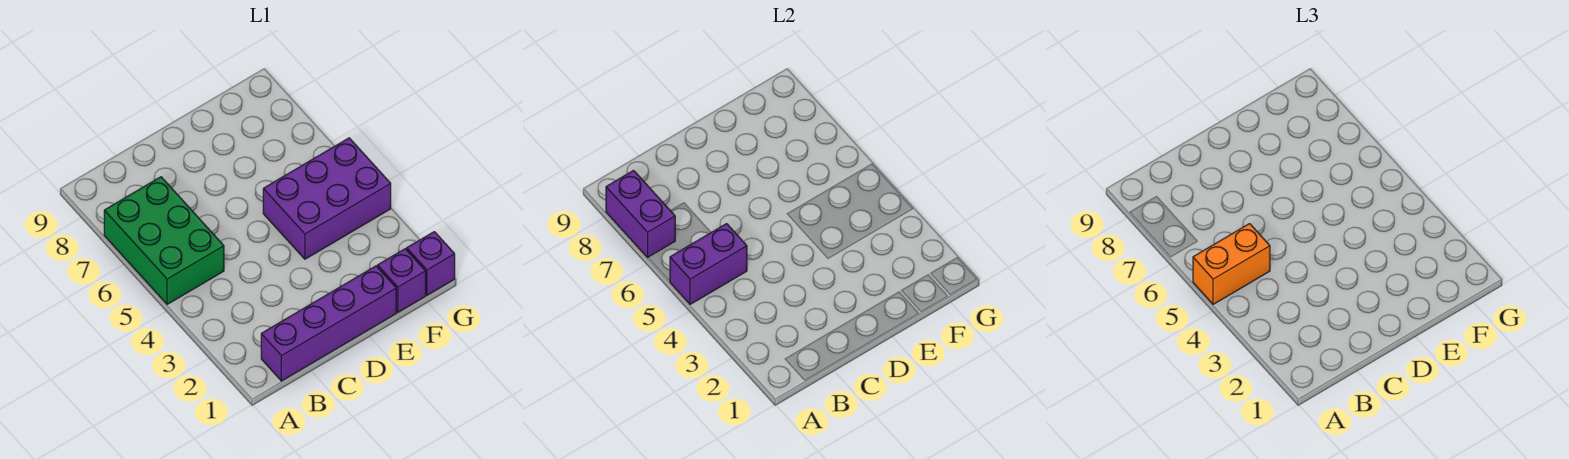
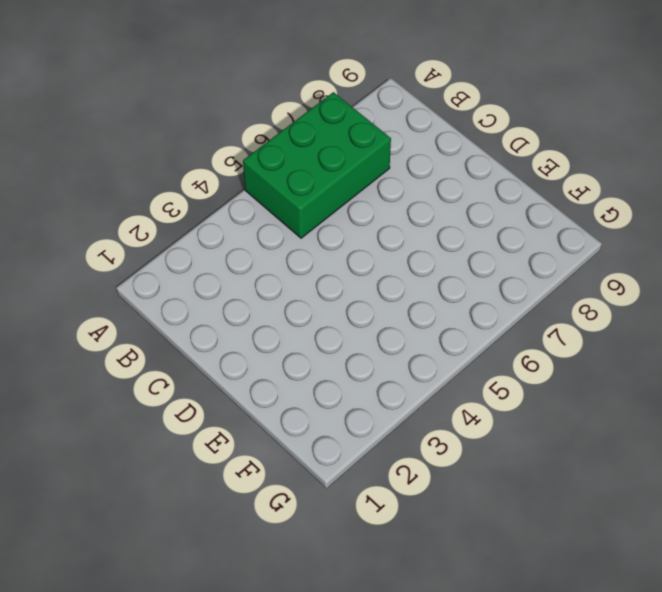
none -> purple 1x4 brick [261,266,396,381]
none -> purple 2x3 brick [263,138,391,259]

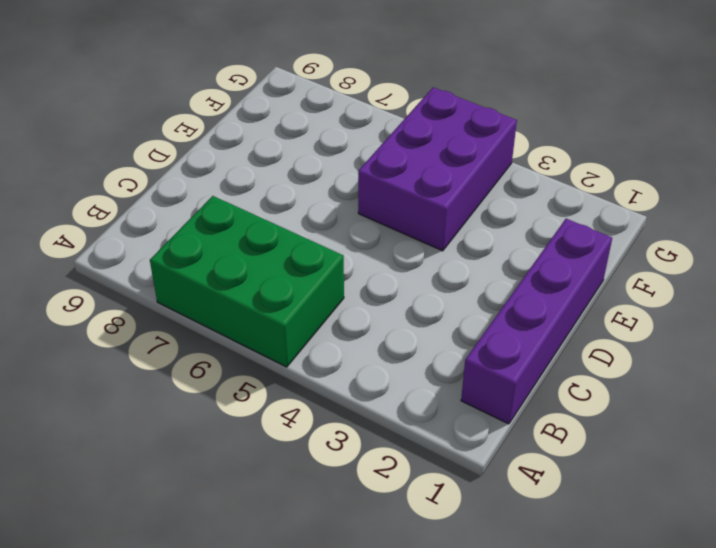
none -> purple 1x1 brick [378,249,426,312]
none -> purple 1x1 brick [407,232,455,295]

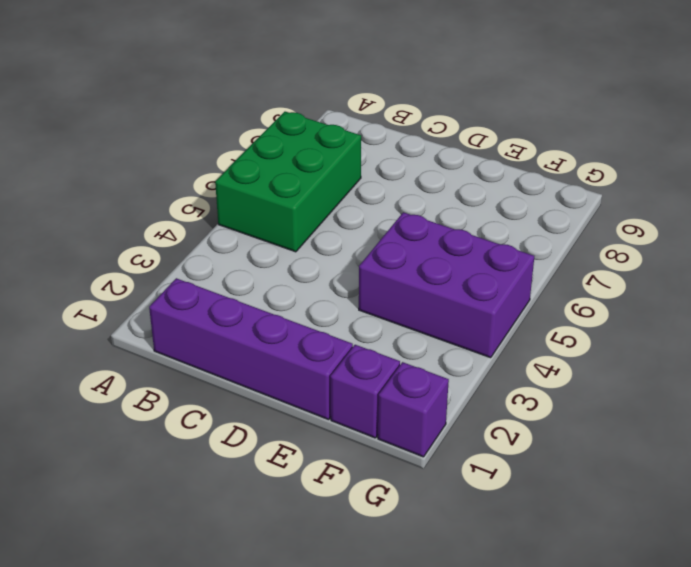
none -> purple 1x2 brick [670,224,747,304]
none -> purple 1x2 brick [606,170,675,257]

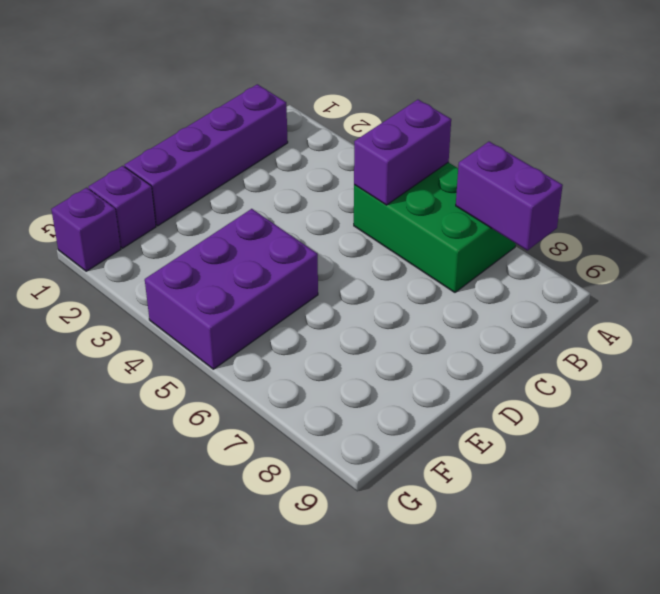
none -> orange 1x2 brick [1193,224,1270,304]

